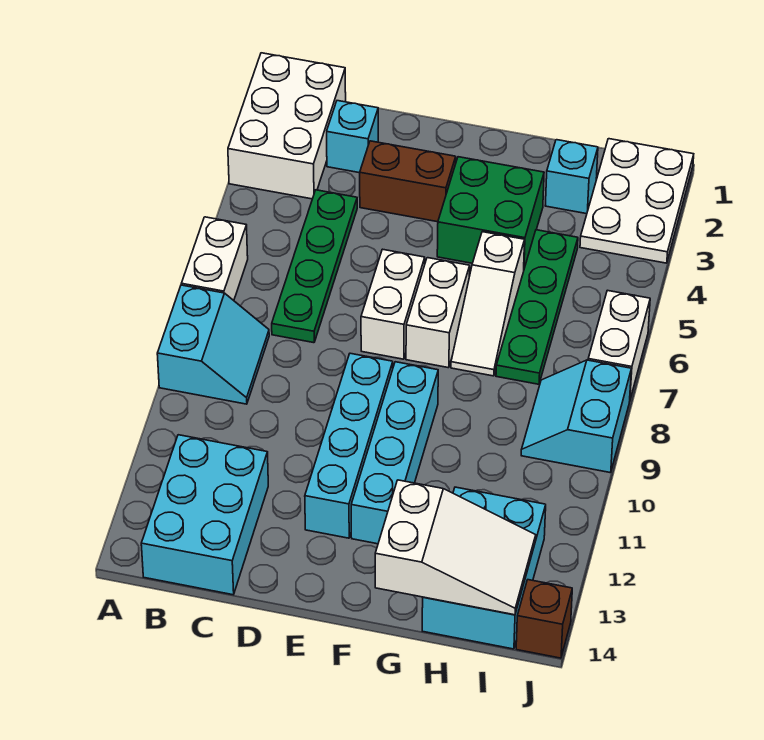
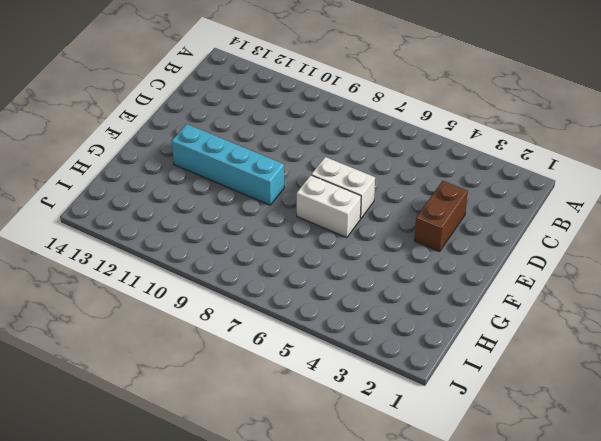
none -> white 2x3 brick [228,53,346,199]
none -> white 1x2 brick [181,217,248,300]
none -> cyan 2x2 slope [157,285,269,404]

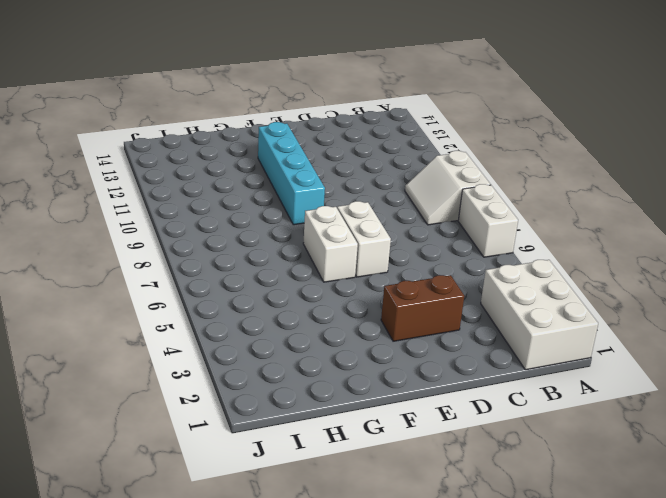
white 2x2 slope [405,151,491,225] -> cyan 2x2 slope [157,285,269,404]
none -> cyan 2x3 brick [141,435,268,595]
none -> cyan 1x1 brick [327,101,378,173]
none -> green 1x4 plate [272,190,357,343]

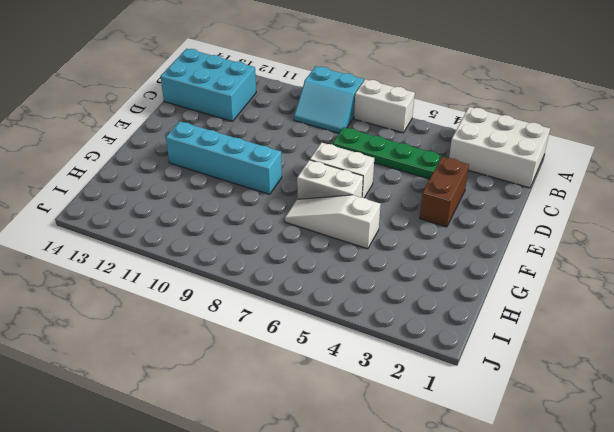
none -> cyan 1x1 brick [327,101,378,173]
none -> cyan 1x4 brick [305,353,393,538]
none -> green 2x2 brick [437,157,544,268]

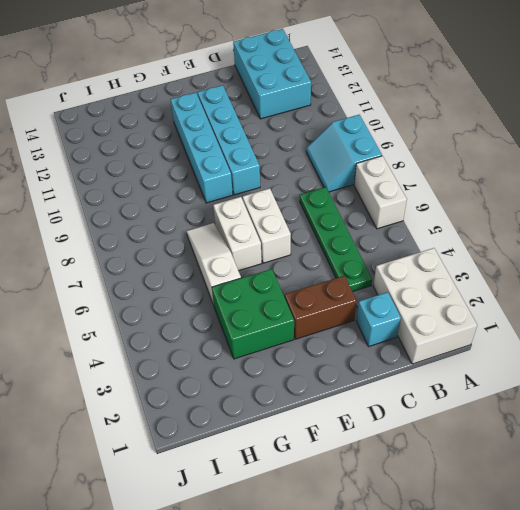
none -> cyan 1x1 brick [545,140,598,214]
none -> green 1x4 plate [496,230,578,384]
none -> cyan 2x3 brick [422,487,546,649]

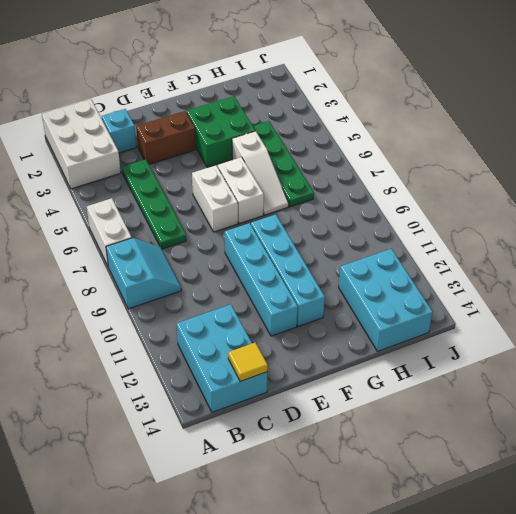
yellow 1x1 tile [228,343,268,381] -> none
none -> cyan 1x1 brick [545,140,598,214]
none -> white 2x3 plate [580,139,694,263]
none -> cyan 2x2 slope [521,360,631,473]

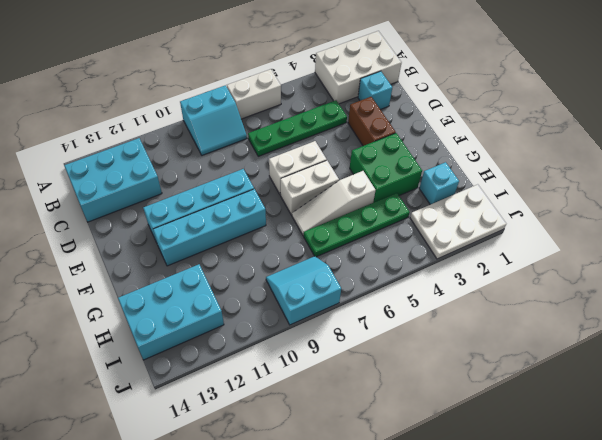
none -> white 1x2 brick [588,290,650,399]
none -> brown 1x1 brick [516,580,572,658]
none -> white 2x3 slope [375,480,536,615]

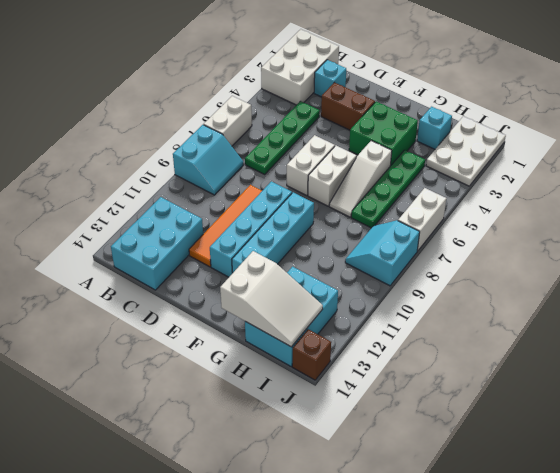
orange 1x4 tile [189,185,262,267] -> none

